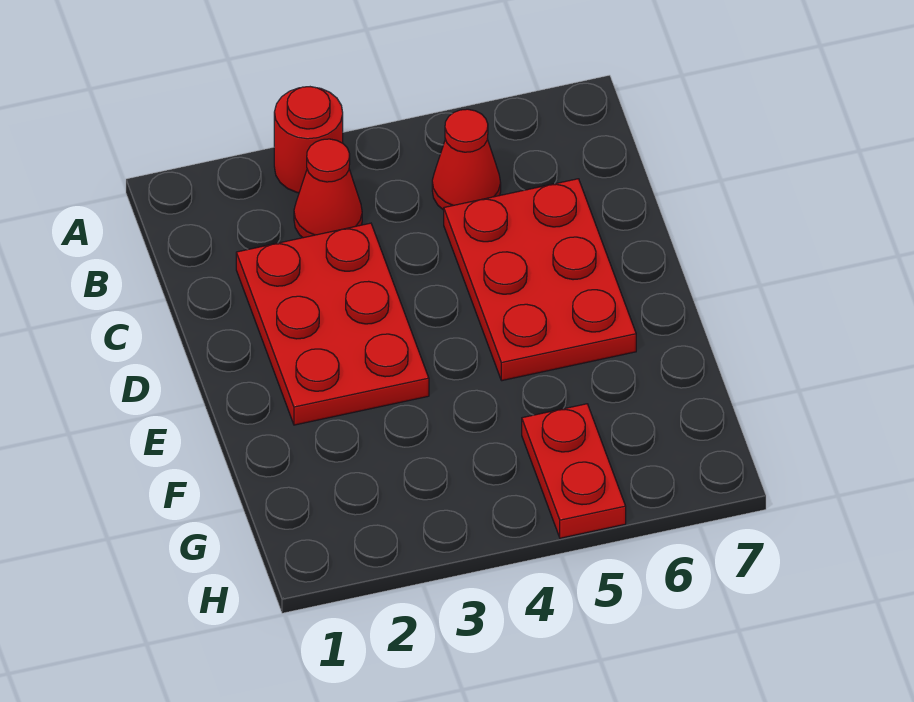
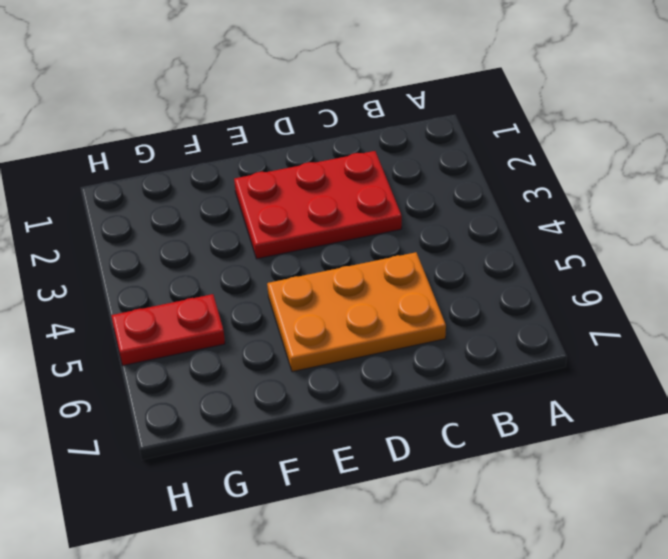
orange 2x3 plate [267,252,446,372] -> red 2x3 plate [444,179,636,381]
none -> red 1x1 round brick [274,87,343,193]
none -> red 1x1 cone [294,139,362,238]

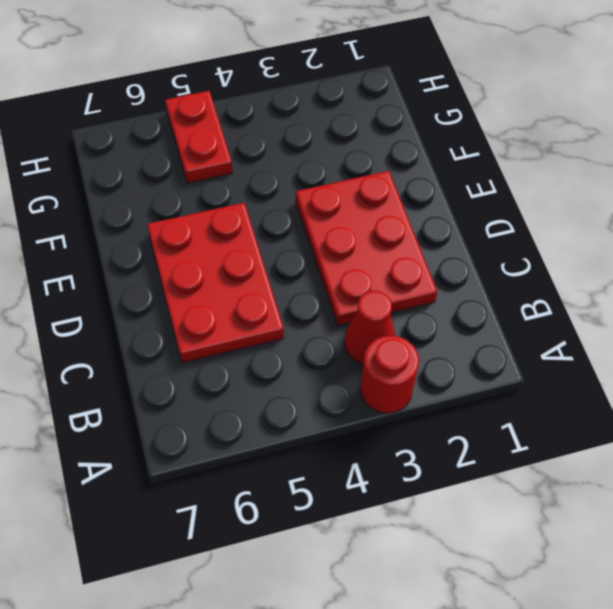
none -> red 1x1 cone [432,109,501,210]

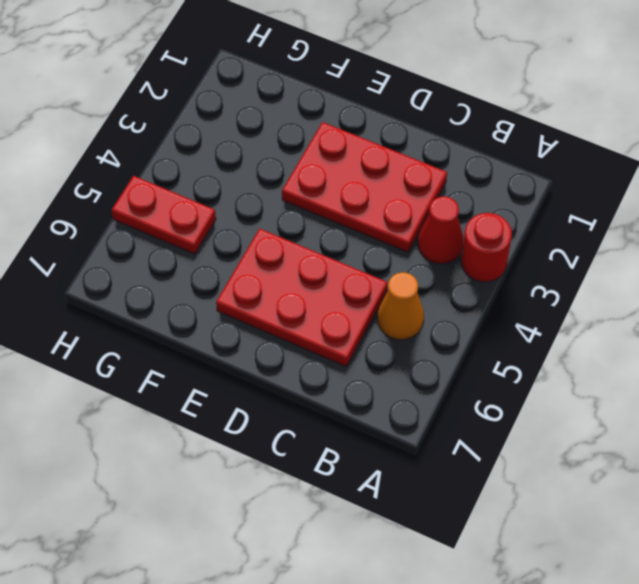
orange 1x1 cone [377,272,424,340] -> red 1x1 cone [432,109,501,210]

